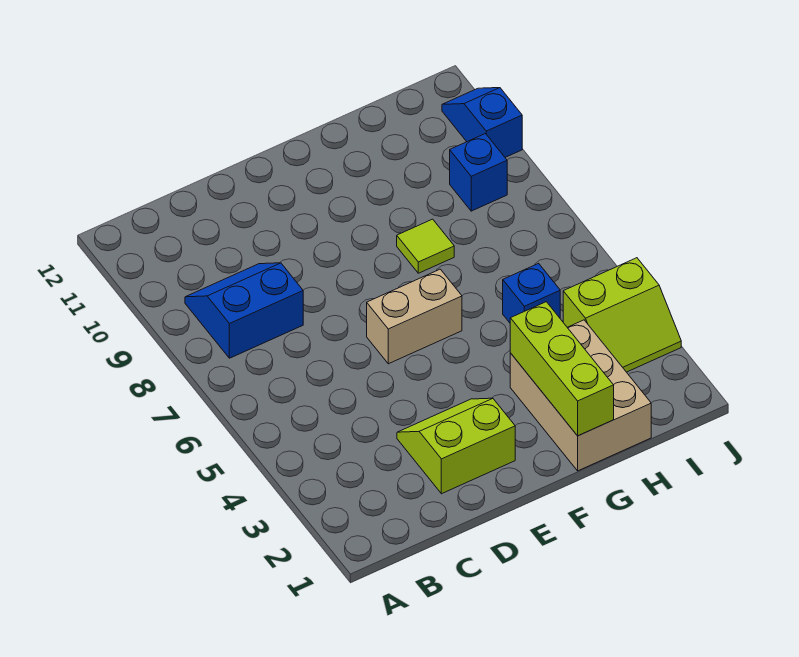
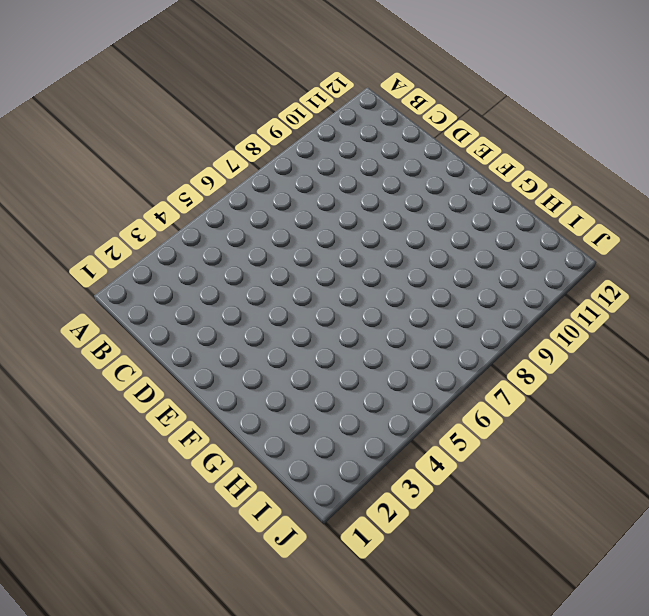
none -> blue 2x2 slope [185,263,303,358]
none -> lime 2x2 slope [397,398,515,494]

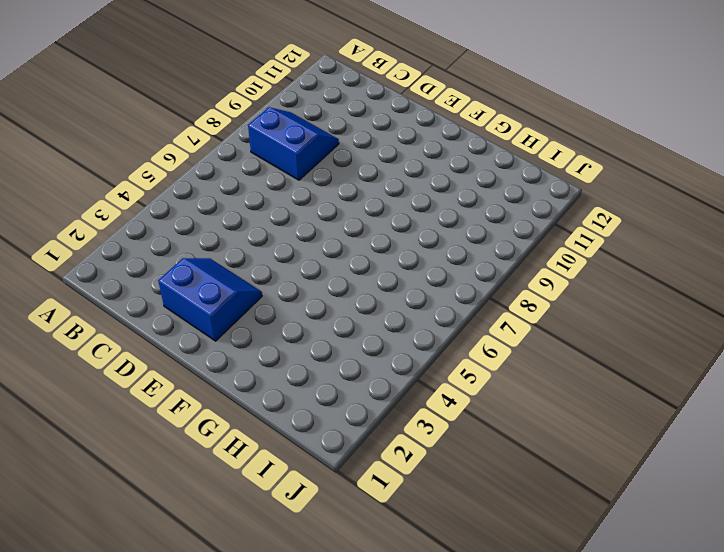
blue 2x2 slope [158,258,262,341] -> lime 2x2 slope [397,398,515,494]
none -> tan 1x2 brick [367,269,462,364]
none -> tan 2x3 brick [510,320,651,471]

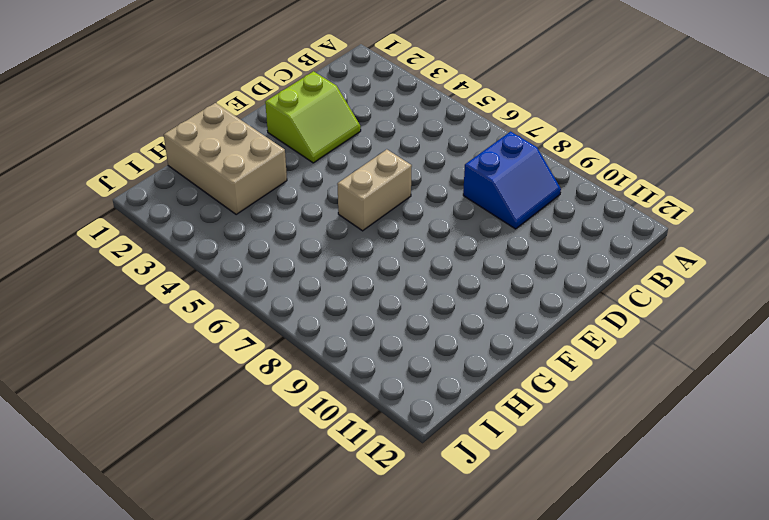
none -> lime 1x1 tile [397,219,454,273]
none -> blue 1x1 brick [503,263,560,323]

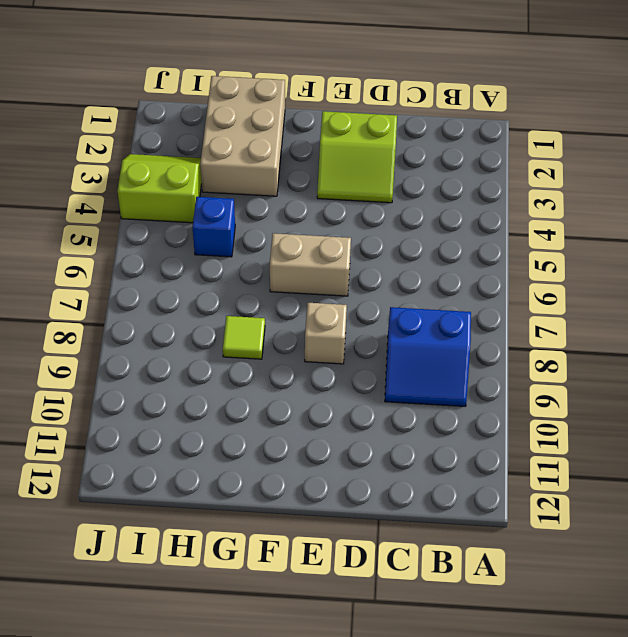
tan 1x1 brick [305,303,347,364] -> none
none -> blue 1x1 brick [450,134,507,211]
none -> blue 1x2 slope [442,88,522,157]

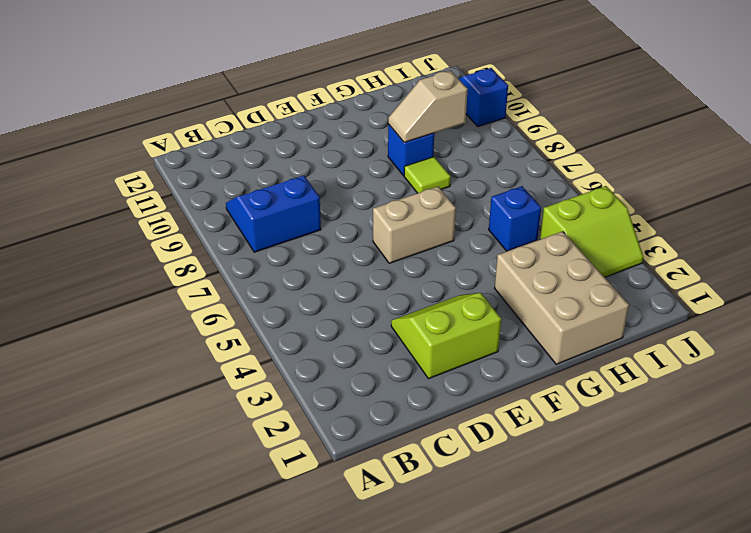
blue 1x1 brick [388,124,434,176] -> blue 1x1 brick moved to [450,134,507,211]
tan 1x2 slope [388,71,468,143] -> none
none -> lime 1x3 brick [510,302,614,436]

